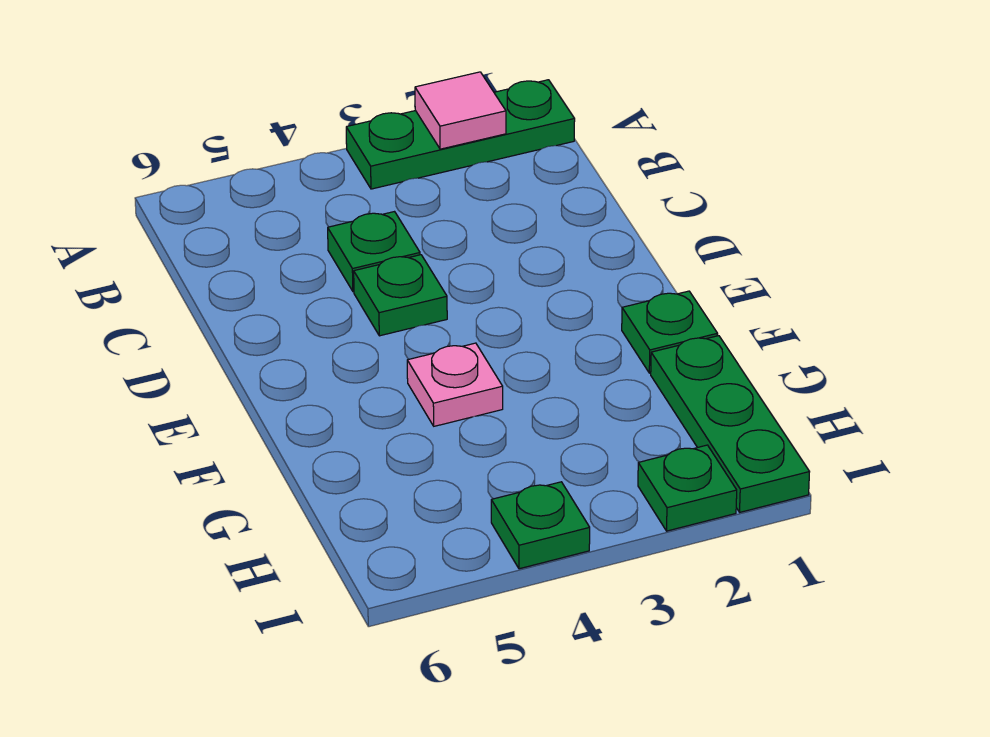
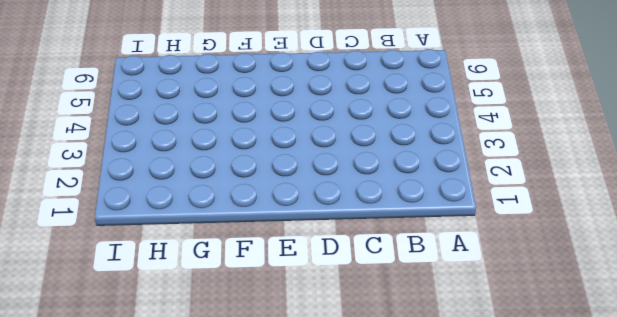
none -> green 1x3 plate [346,80,575,189]
none -> green 1x1 plate [328,212,420,292]

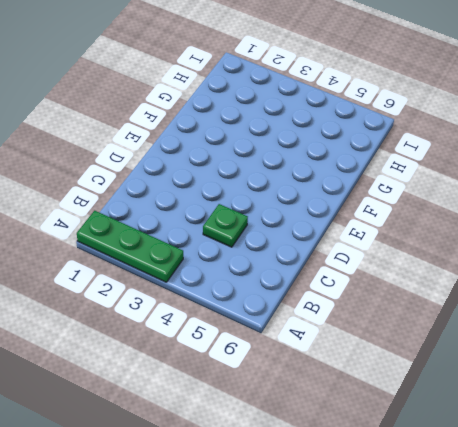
none -> green 1x1 plate [354,255,447,336]
none -> green 1x1 plate [622,291,718,373]

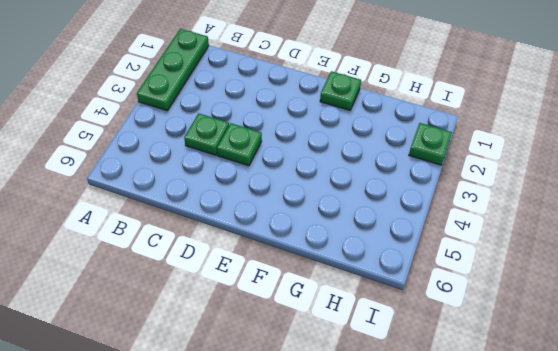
none -> pink 1x1 plate [407,343,503,426]
none -> green 1x3 plate [651,336,809,512]

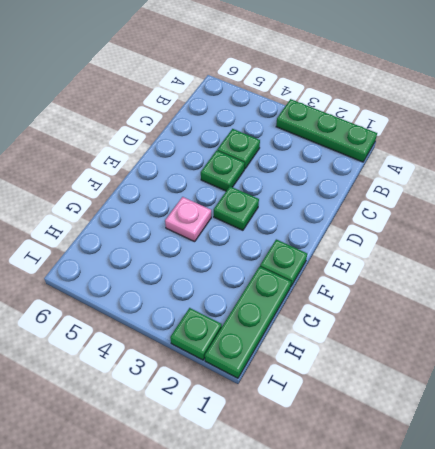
green 1x1 plate [214,186,259,230] -> green 1x1 plate moved to [491,482,590,569]
none -> pink 1x1 tile [415,72,506,149]

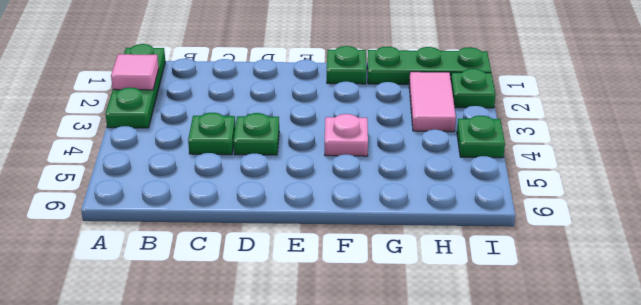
pink 1x2 tile [409,72,456,132] -> none

